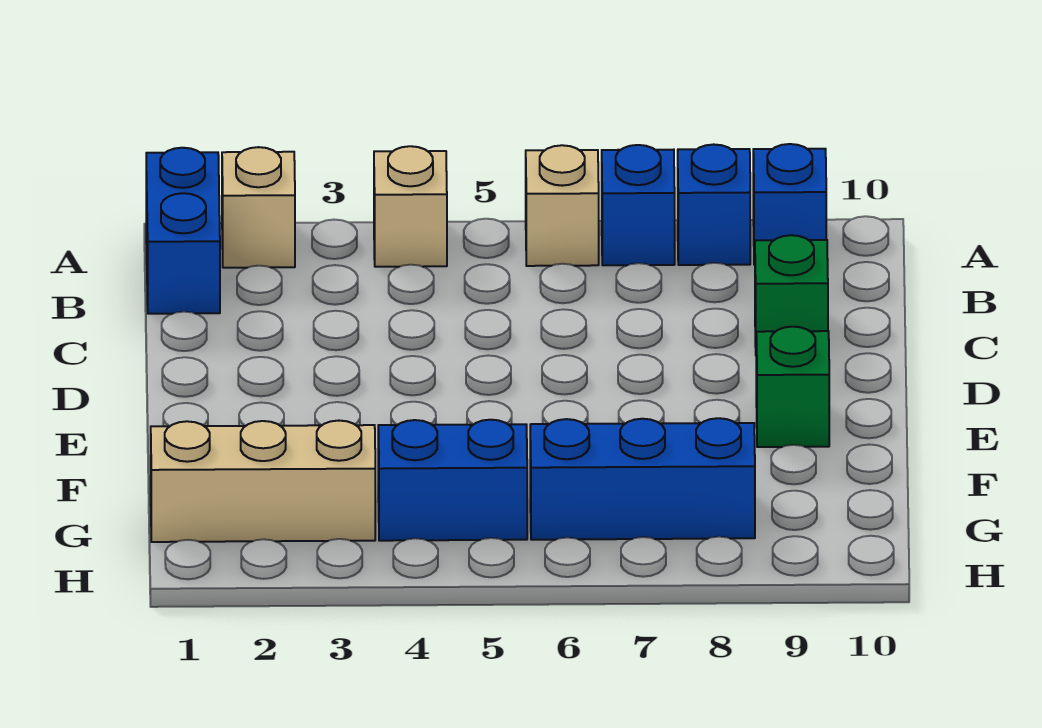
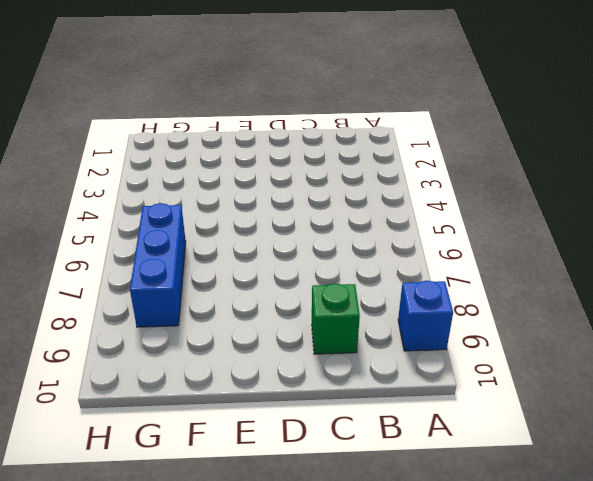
none -> blue 1x2 brick [146,148,220,314]
none -> tan 1x1 brick [222,147,295,268]
none -> tan 1x1 brick [374,146,447,267]

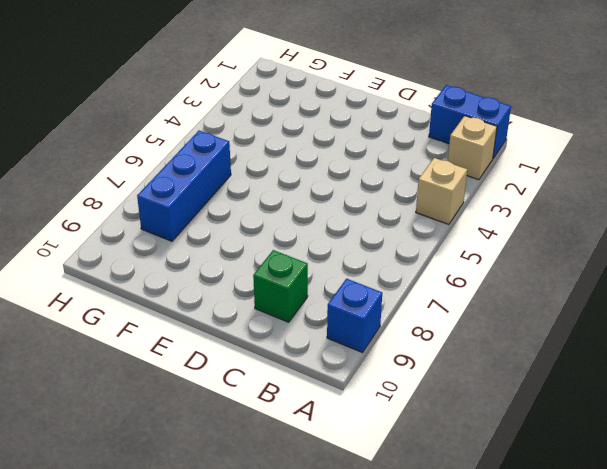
none -> tan 1x1 brick [526,145,599,266]
none -> blue 1x1 brick [602,145,675,265]
none -> blue 1x1 brick [678,144,750,265]

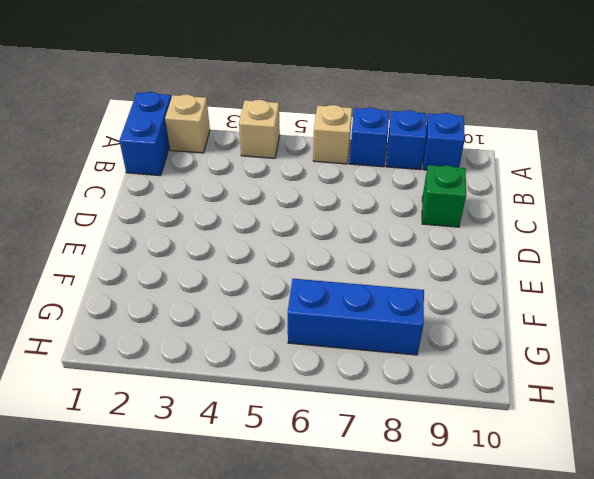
none -> green 1x1 brick [756,327,829,447]
none -> tan 1x3 brick [151,421,375,542]
none -> blue 1x2 brick [378,420,527,541]

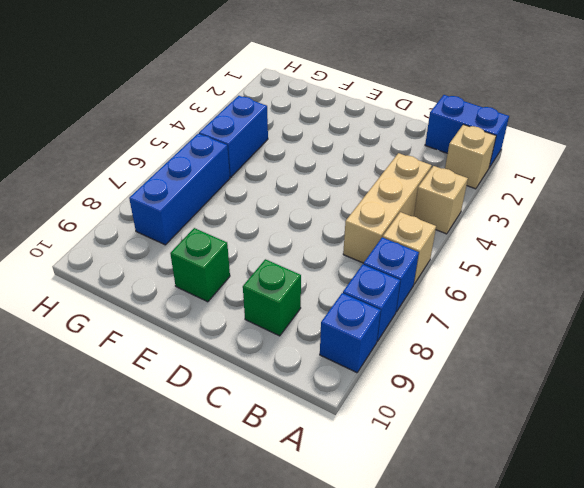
tan 1x3 brick [343,153,432,263] -> tan 1x3 brick moved to [151,421,375,542]

